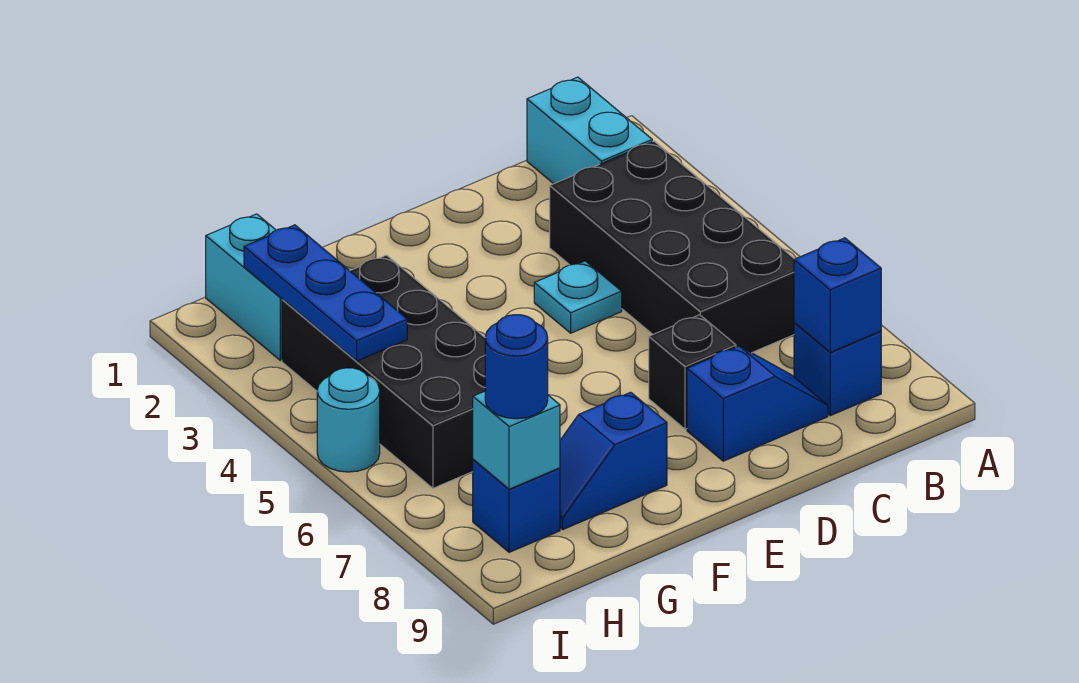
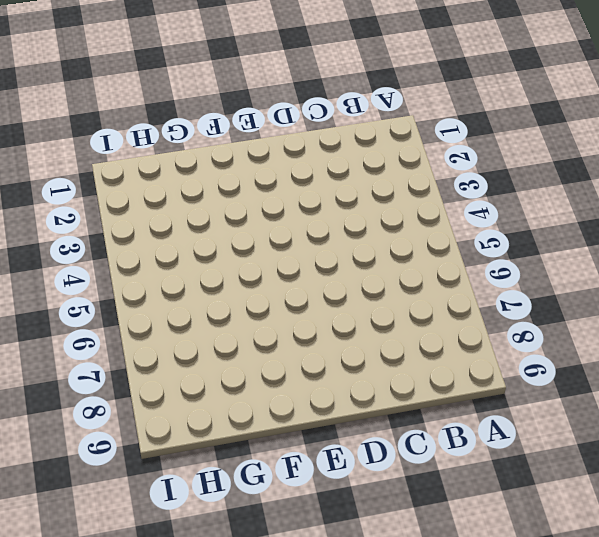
none -> cyan 1x2 brick [527,77,652,184]
none -> black 2x4 brick [550,141,794,353]
none -> blue 1x1 brick [794,323,881,416]

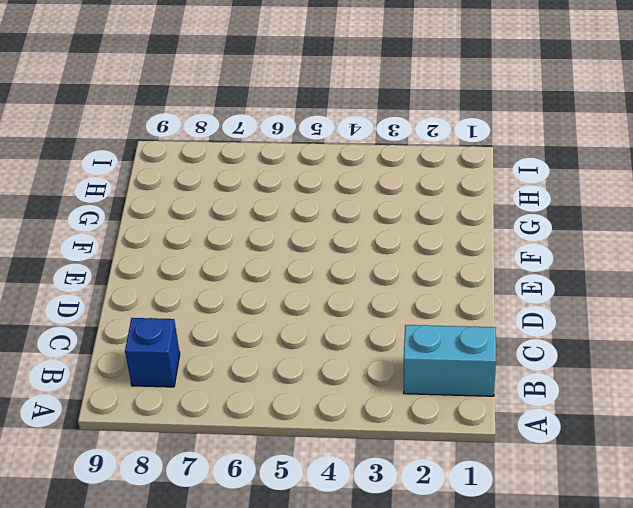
none -> black 2x4 brick [550,141,794,353]
none -> blue 1x2 slope [687,346,828,461]
none -> cyan 1x1 plate [534,261,622,333]

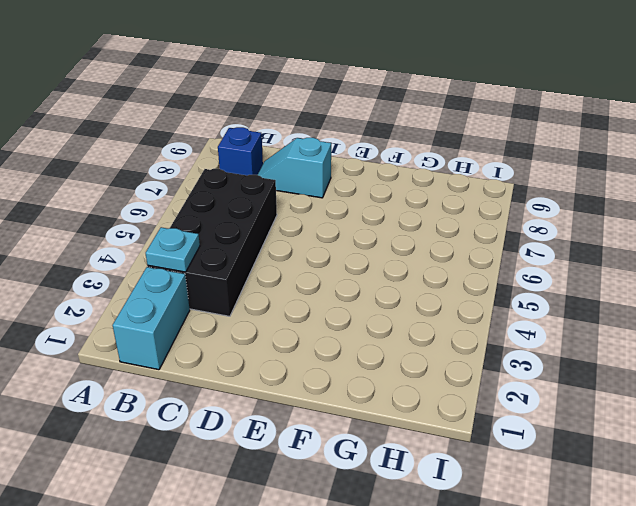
cyan 1x1 plate [146,227,200,272] -> cyan 1x1 plate moved to [534,261,622,333]
cyan 1x2 slope [258,138,331,198] -> blue 1x2 slope [687,346,828,461]
none -> black 1x1 brick [649,315,736,429]
none -> blue 1x2 slope [560,392,667,529]
none -> black 2x4 brick [282,255,485,488]

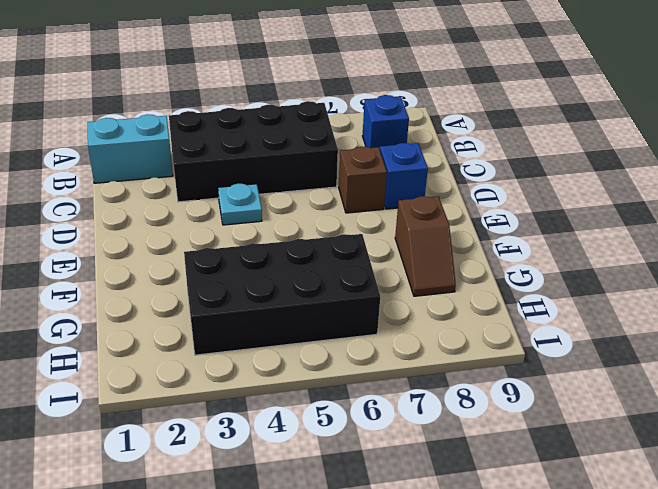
brown 1x1 brick [339,146,387,213] -> black 1x1 brick [649,315,736,429]
brown 1x2 slope [395,196,456,296] -> blue 1x2 slope [560,392,667,529]
none -> cyan 1x2 brick [206,214,282,360]
none -> blue 1x1 brick [473,459,560,552]
none -> cyan 1x1 round brick [317,368,380,472]

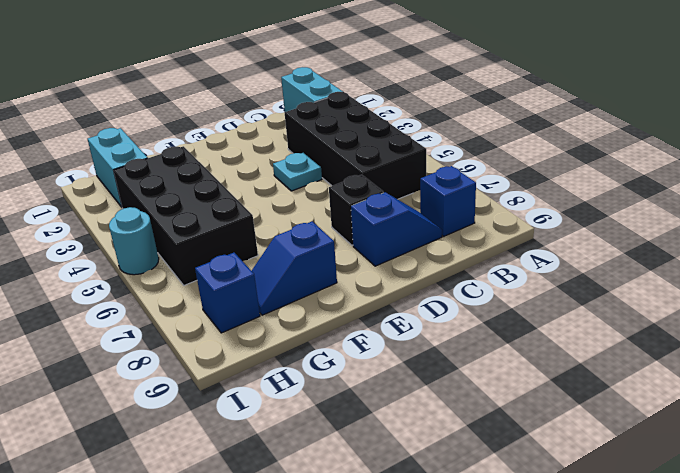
none -> blue 1x1 brick [794,238,881,352]
none -> blue 1x3 plate [244,225,407,361]
none -> cyan 1x1 brick [473,391,560,489]

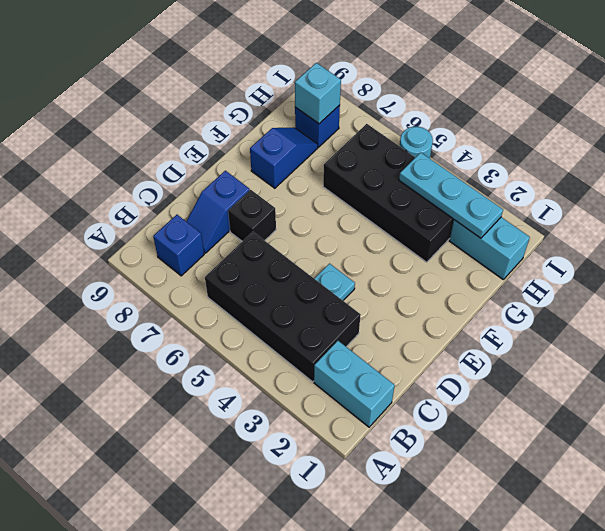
cyan 1x3 plate [399,152,503,238] -> blue 1x3 plate [244,225,407,361]
none -> blue 1x1 brick [794,238,881,352]
none -> blue 1x1 round brick [485,315,548,419]

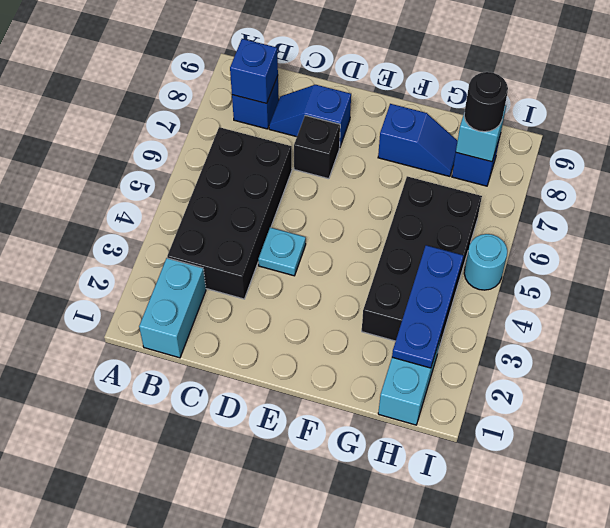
black 1x1 round brick [464,72,508,132] -> blue 1x1 round brick [485,315,548,419]

